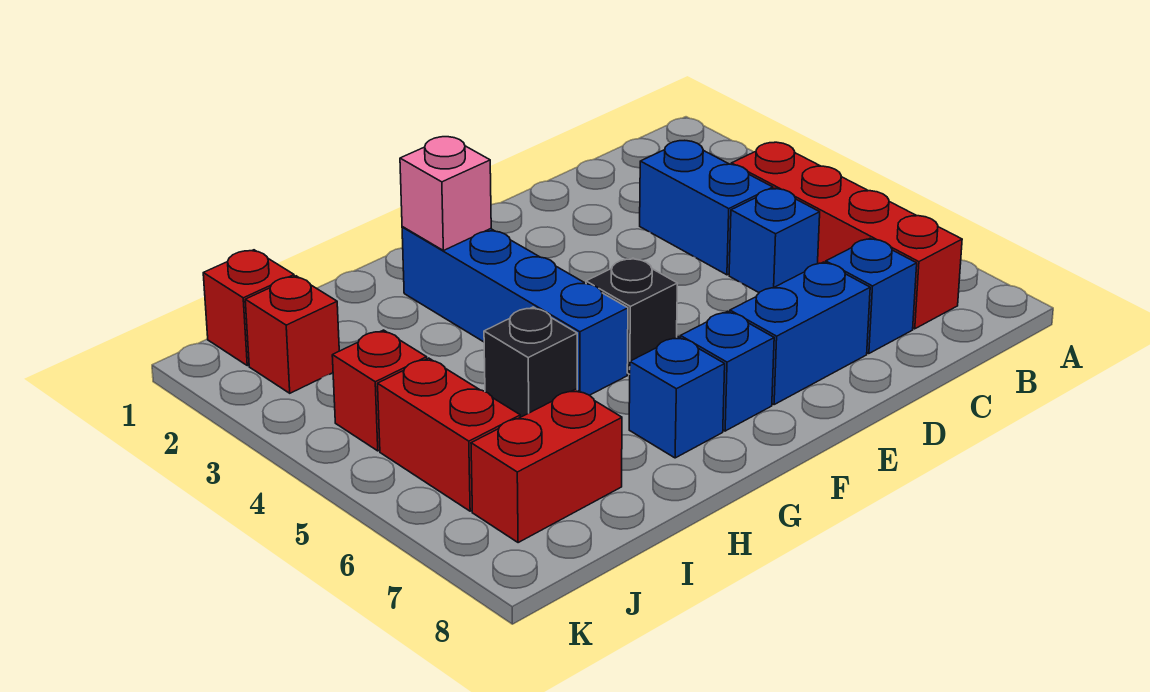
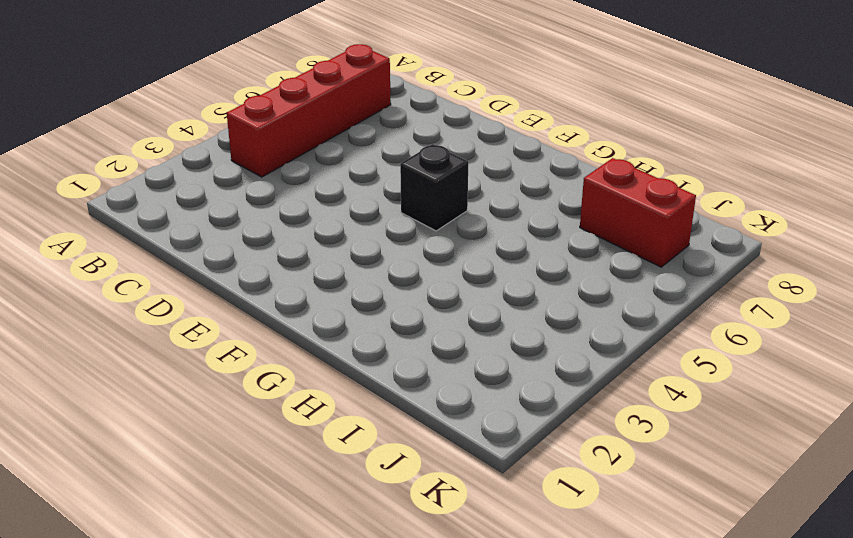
none -> blue 1x2 brick [640,141,773,275]
none -> blue 1x1 brick [729,188,820,292]
none -> blue 1x1 brick [826,239,917,354]

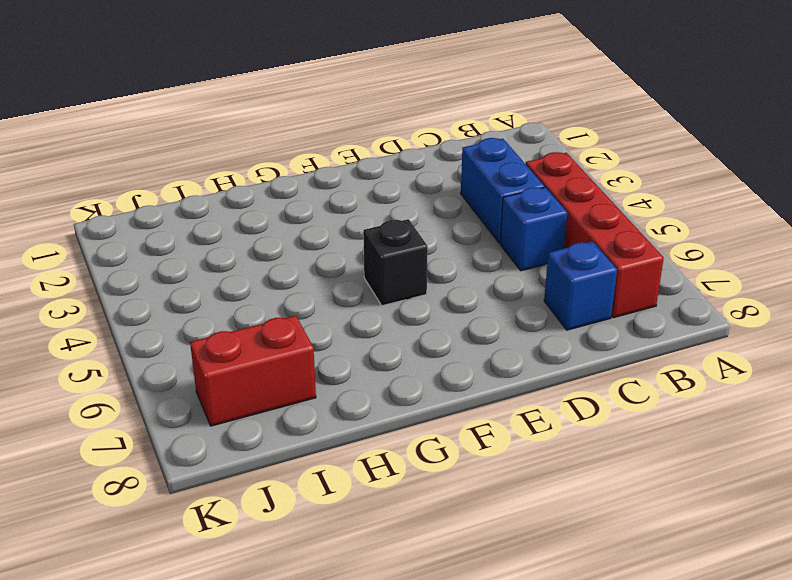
none -> blue 1x2 brick [730,262,870,405]
none -> blue 1x1 brick [680,311,774,431]
none -> blue 1x4 brick [402,227,628,395]

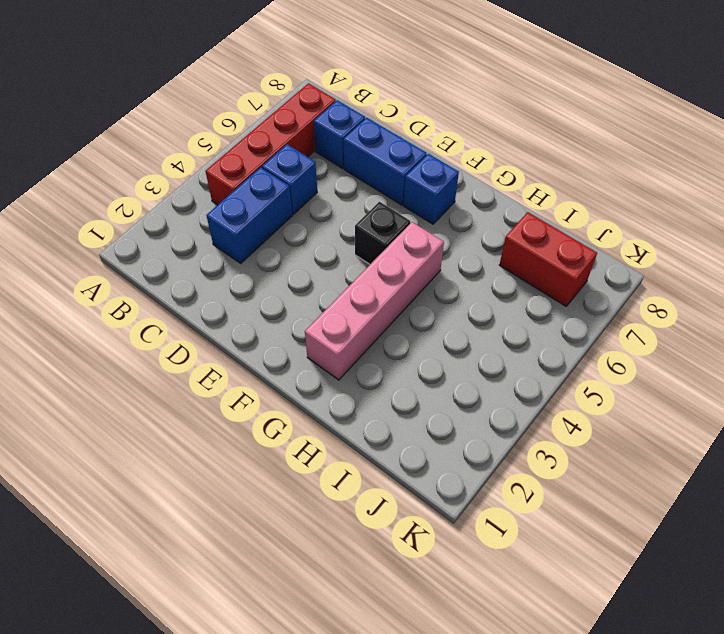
pink 1x4 brick [305,222,444,380] -> blue 1x4 brick [402,227,628,395]
none -> blue 1x1 brick [629,337,725,458]
none -> black 1x1 brick [484,307,577,417]
none -> red 1x1 brick [203,250,294,366]

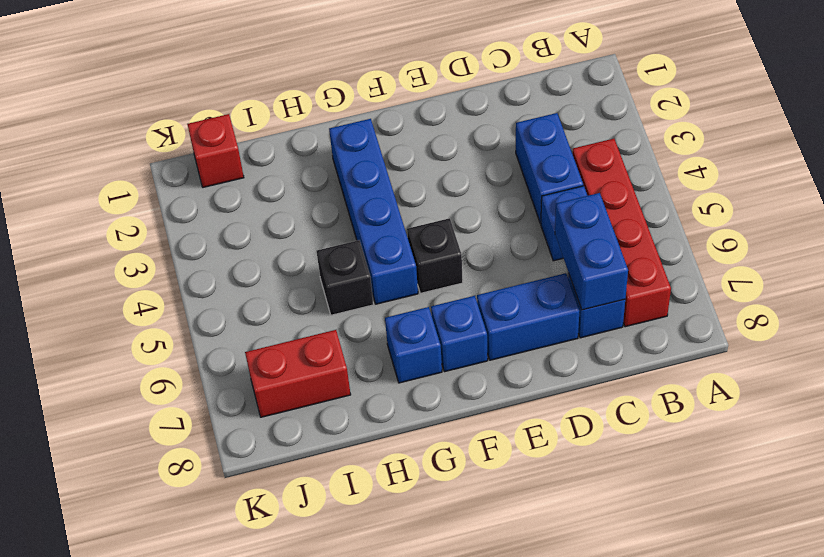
blue 1x2 brick [555,193,628,310] -> none
none -> red 1x1 brick [245,276,339,393]
none -> red 1x1 brick [332,330,427,451]
none -> red 1x2 brick [378,358,520,511]

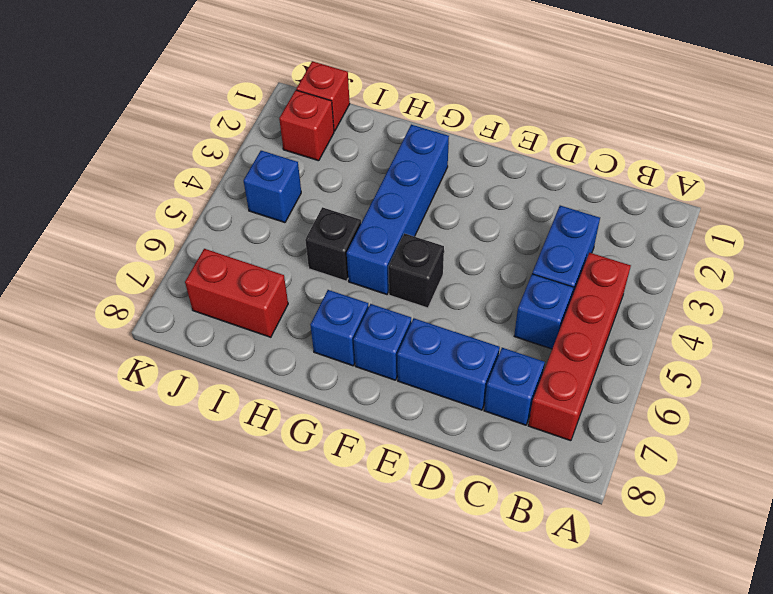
blue 1x1 brick [244,151,301,223] -> red 1x1 brick [332,330,427,451]
none -> red 1x2 brick [378,358,520,511]
none -> pink 1x1 brick [400,137,491,251]

